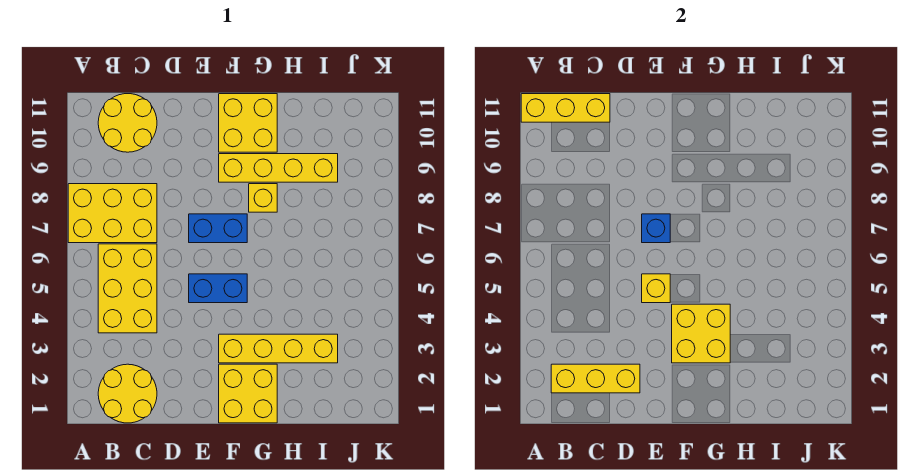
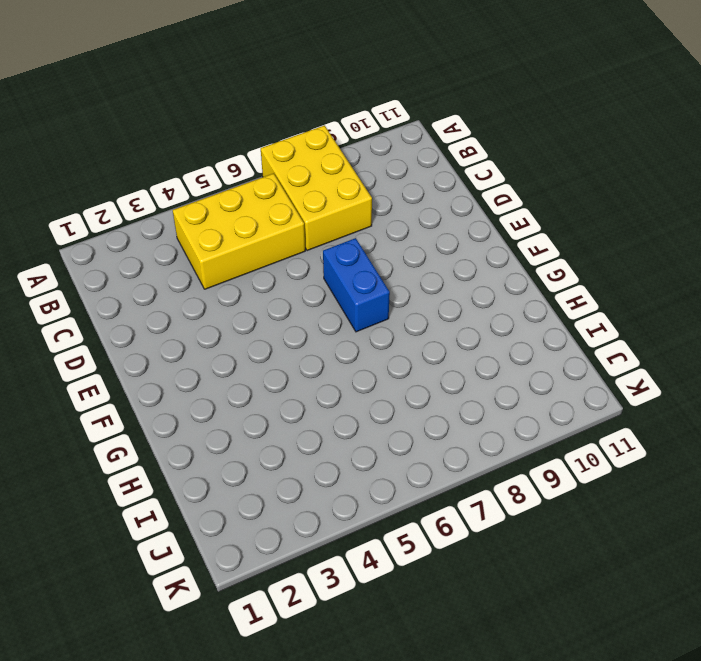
none -> yellow 2x2 round brick [98,364,157,423]
none -> yellow 2x2 round brick [98,94,157,152]
none -> blue 1x2 brick [189,274,247,303]

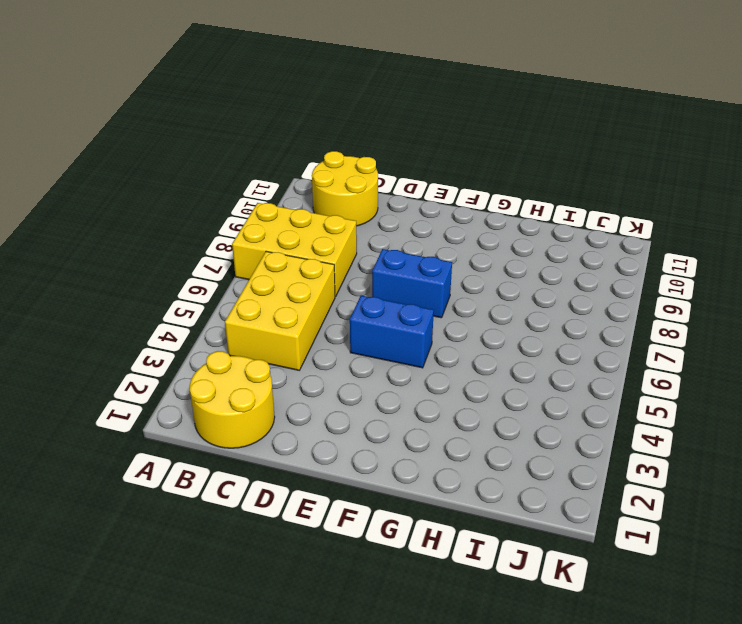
none -> yellow 2x2 brick [219,364,277,423]
none -> yellow 1x4 brick [219,334,338,363]
none -> yellow 1x4 brick [219,154,338,182]

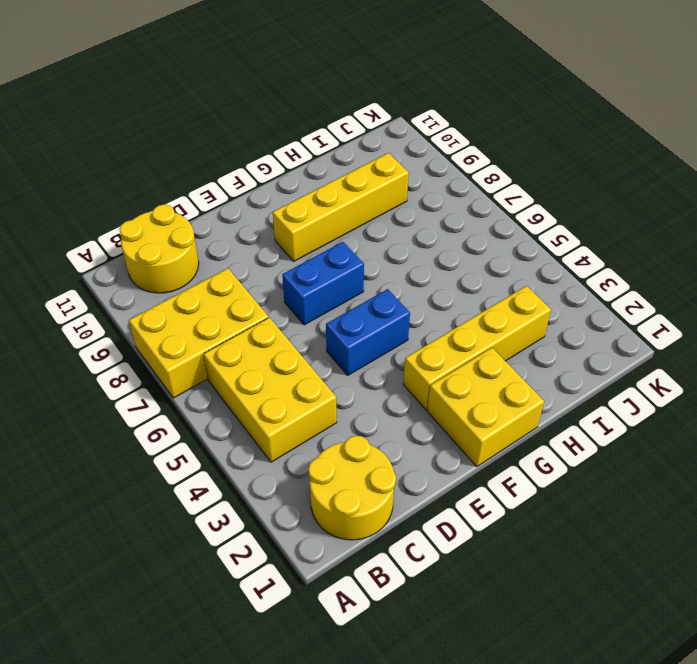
none -> yellow 2x2 brick [219,94,277,152]
none -> yellow 1x1 brick [249,184,277,212]
none -> yellow 1x3 brick [521,94,610,122]

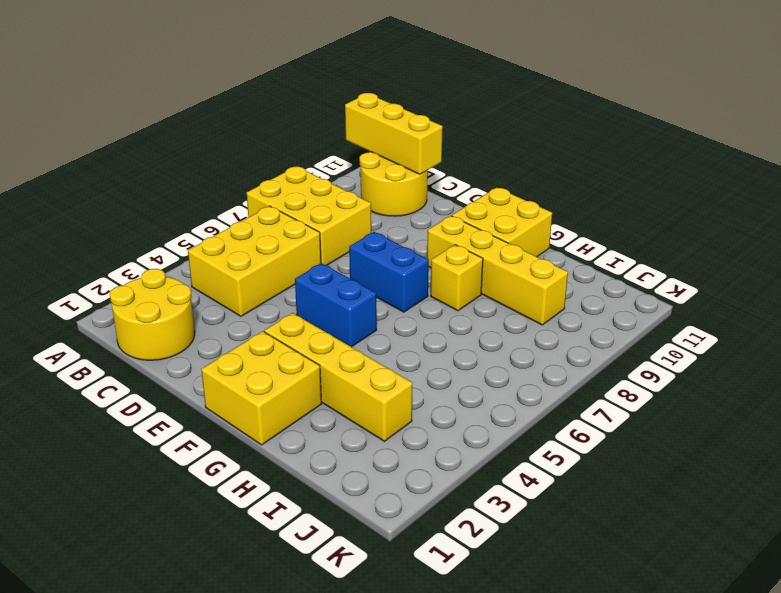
none -> yellow 1x3 brick [551,364,640,393]
none -> yellow 1x1 brick [642,274,670,303]
none -> blue 1x1 brick [642,214,670,243]

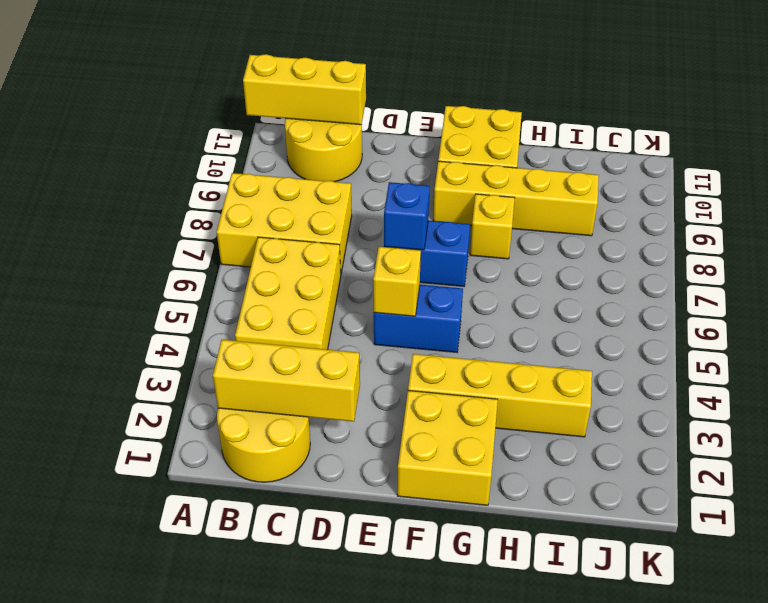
none -> yellow 2x2 brick [672,304,730,363]

